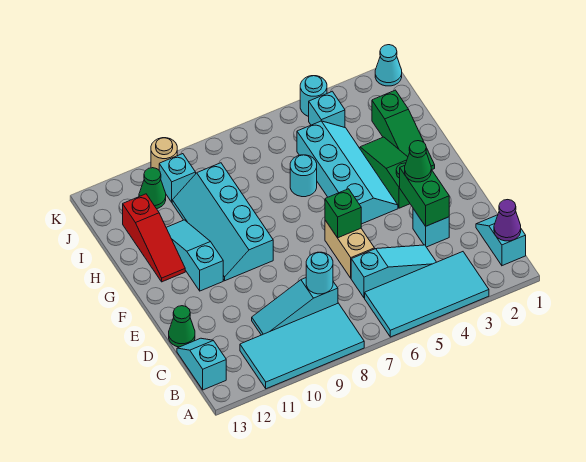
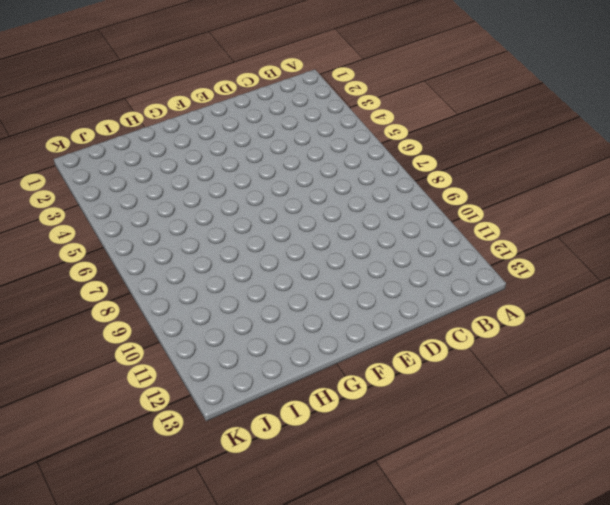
none -> cyan 2x4 tile [365,252,489,337]
none -> cyan 2x4 tile [240,303,364,389]
none -> cyan 1x2 slope [476,215,526,266]

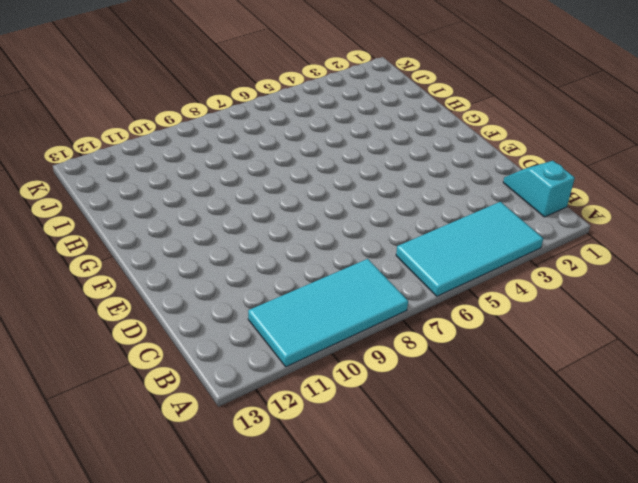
none -> cyan 1x2 slope [177,338,226,390]
none -> cyan 1x3 slope [351,245,436,298]
none -> cyan 1x3 slope [252,278,338,335]

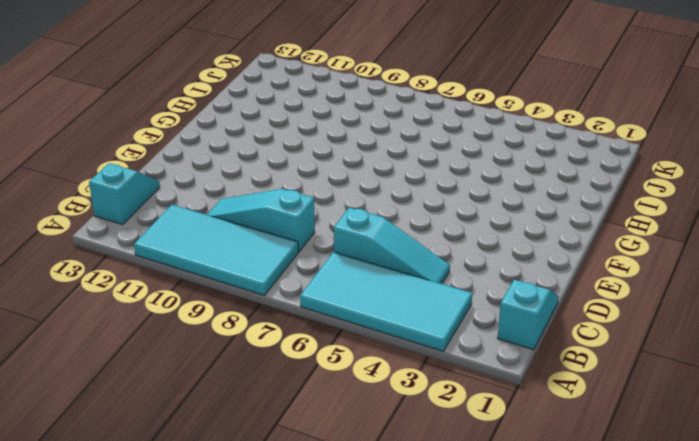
none -> cyan 1x1 brick [413,209,449,247]
none -> tan 1x2 brick [325,220,375,278]
none -> green 1x1 cone [169,306,195,347]

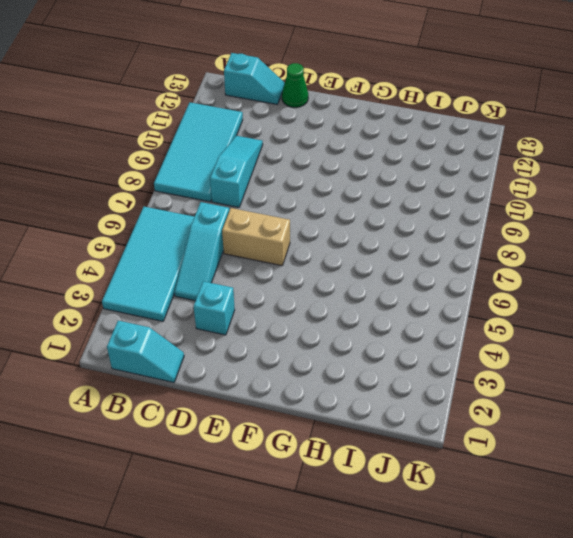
none -> green 1x3 slope [360,137,410,208]
none -> cyan 2x4 slope [297,121,398,224]
none -> cyan 2x4 slope [172,163,273,281]

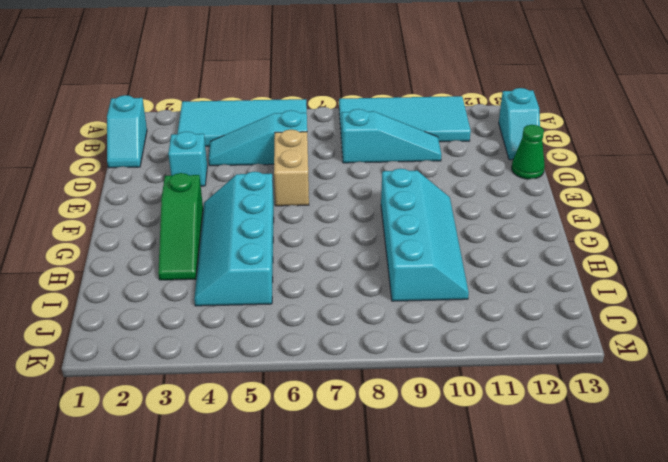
none -> cyan 1x3 slope [166,220,223,291]
none -> green 1x3 slope [372,90,435,170]
none -> red 1x3 slope [123,194,185,282]

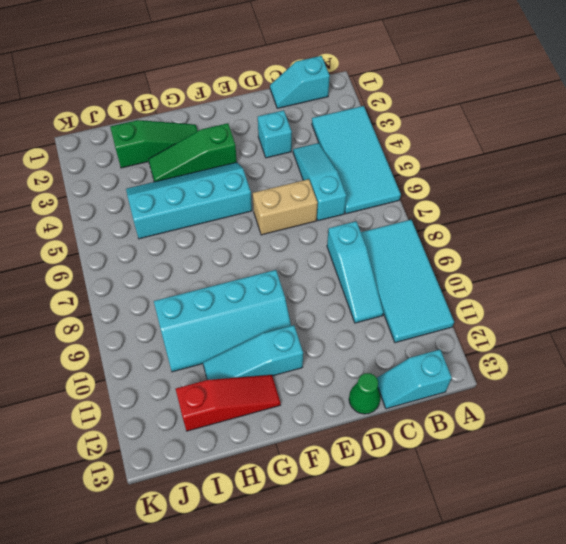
none -> cyan 1x1 round brick [290,155,317,197]
none -> cyan 1x1 brick [309,91,345,127]
none -> cyan 1x1 brick [159,154,196,202]

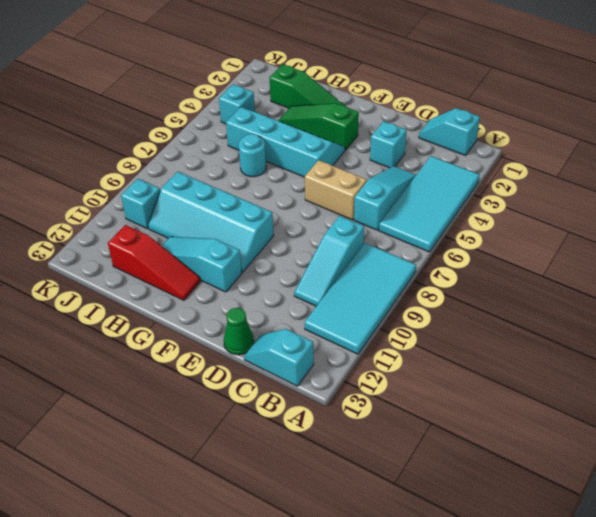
none -> green 1x1 cone [139,168,166,209]
none -> cyan 1x1 cone [375,45,402,86]
none -> cyan 1x1 round brick [300,76,327,116]

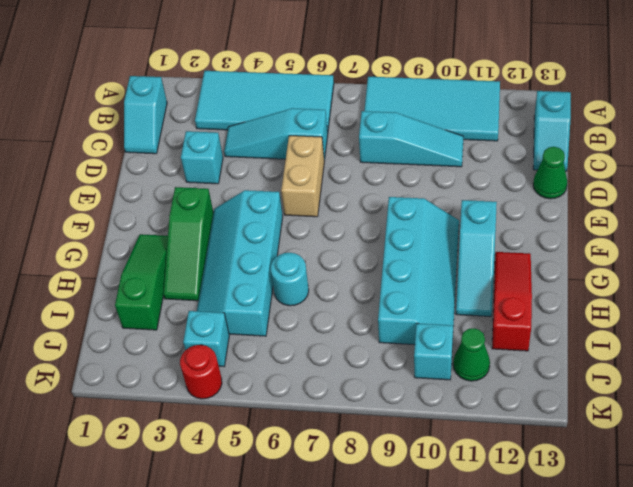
red 1x1 round brick [180,345,222,399] -> cyan 1x1 round brick [300,76,327,116]
none -> cyan 1x1 cone [375,45,402,86]
none -> tan 1x1 round brick [151,138,177,170]
none -> purple 1x1 cone [494,200,521,241]

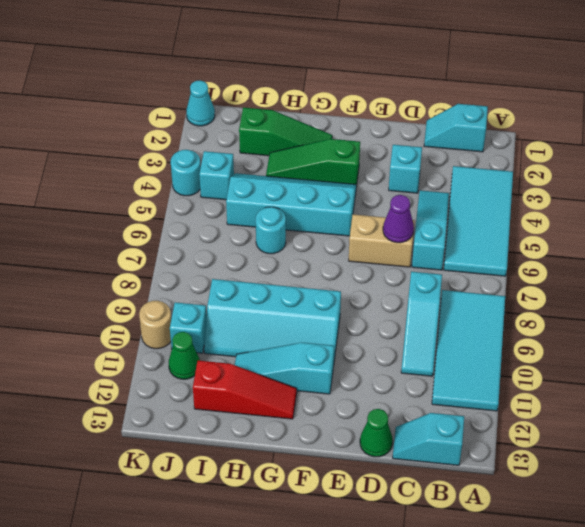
purple 1x1 cone [383,195,414,243] -> purple 1x1 cone moved to [494,200,521,241]
none -> cyan 1x1 round brick [306,252,333,294]
none -> green 1x2 brick [400,166,449,226]
none -> green 1x1 brick [325,189,361,238]

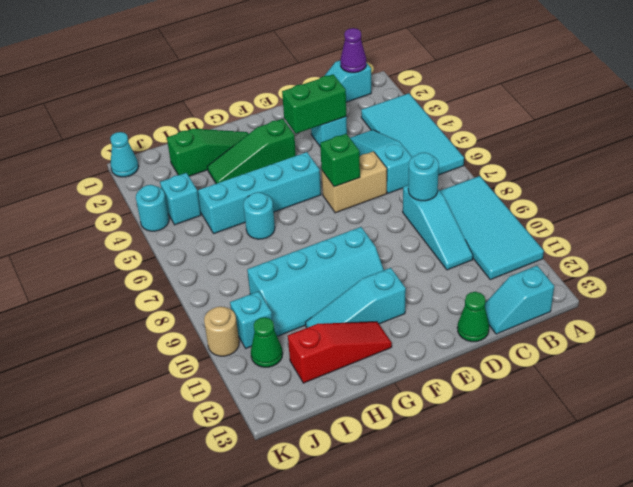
none -> green 1x1 cone [405,141,431,182]

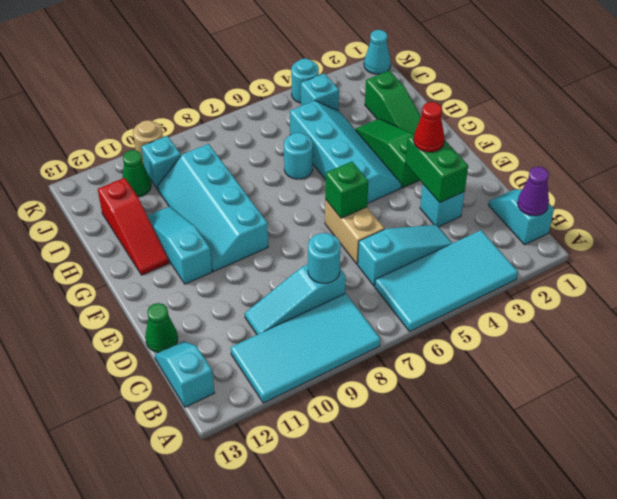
red 1x1 cone [414,102,445,152] -> green 1x1 cone [405,141,431,182]

